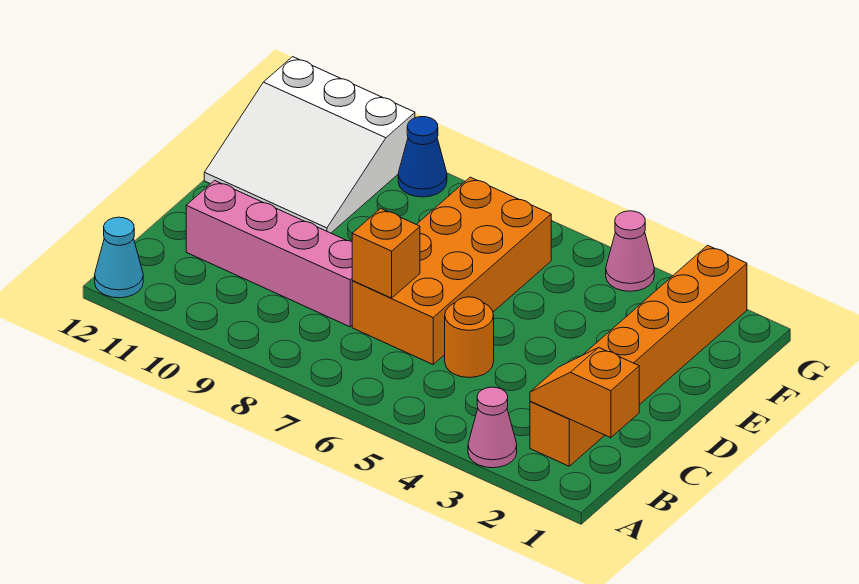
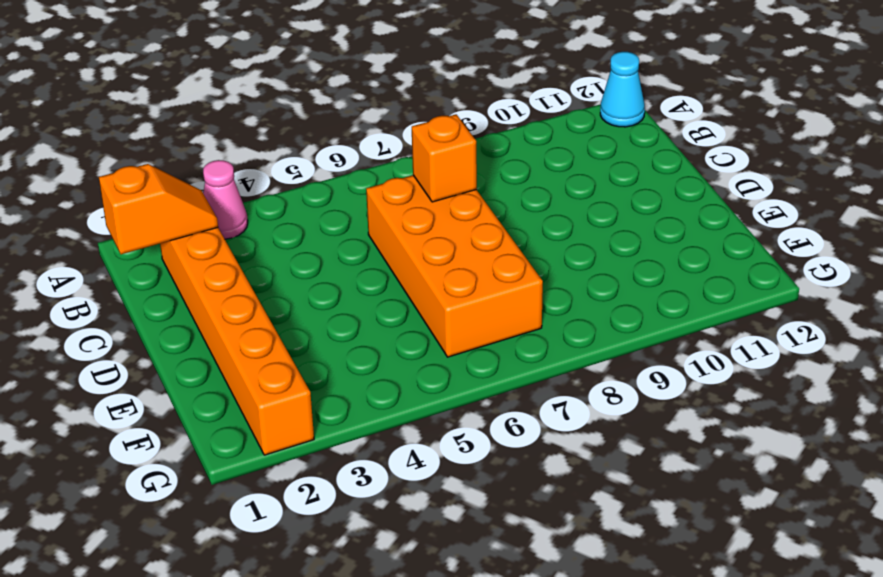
none -> orange 1x1 round brick [445,297,494,378]
none -> pink 1x4 brick [186,180,352,327]

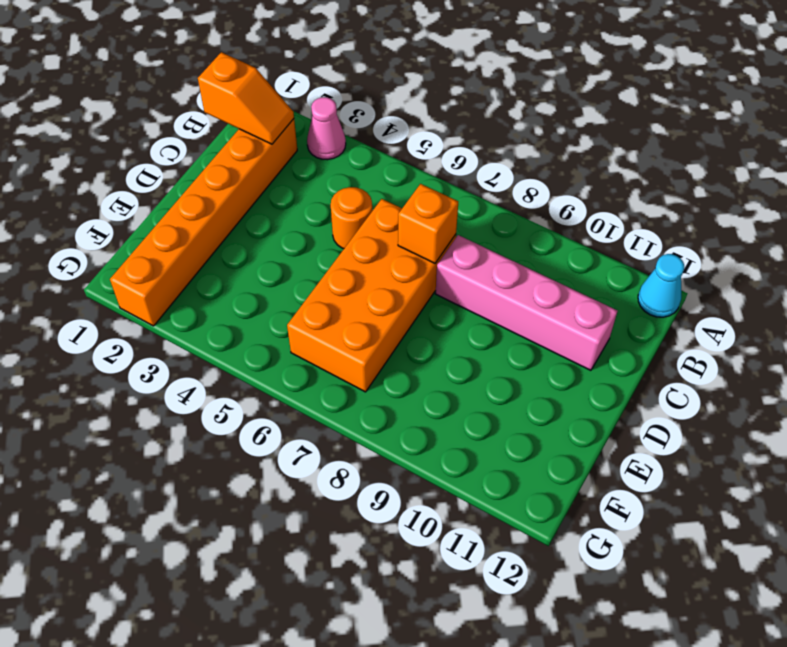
none -> white 3x3 slope [204,57,415,233]
none -> pink 1x1 cone [606,211,654,291]

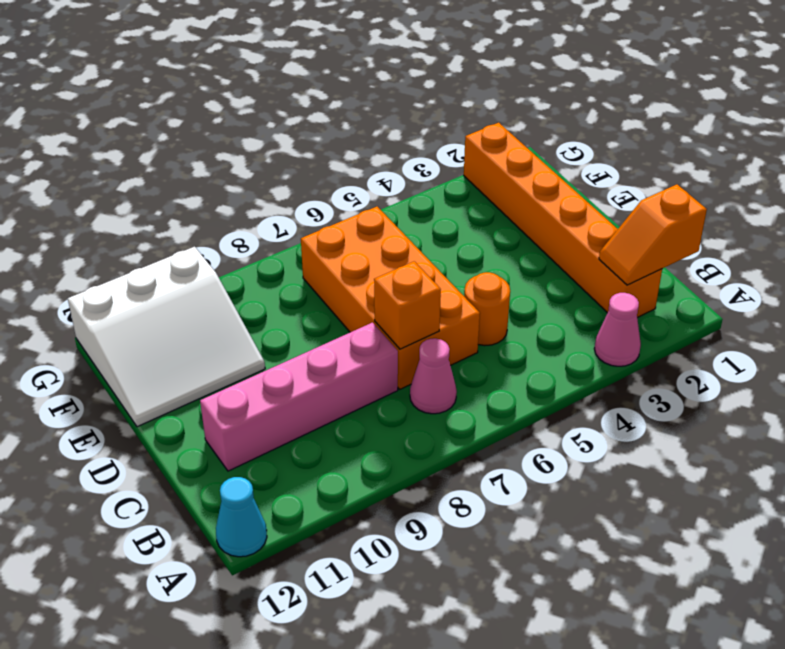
pink 1x1 cone [410,338,457,414] -> pink 1x1 cone moved to [606,211,654,291]
none -> blue 1x1 cone [398,117,447,197]

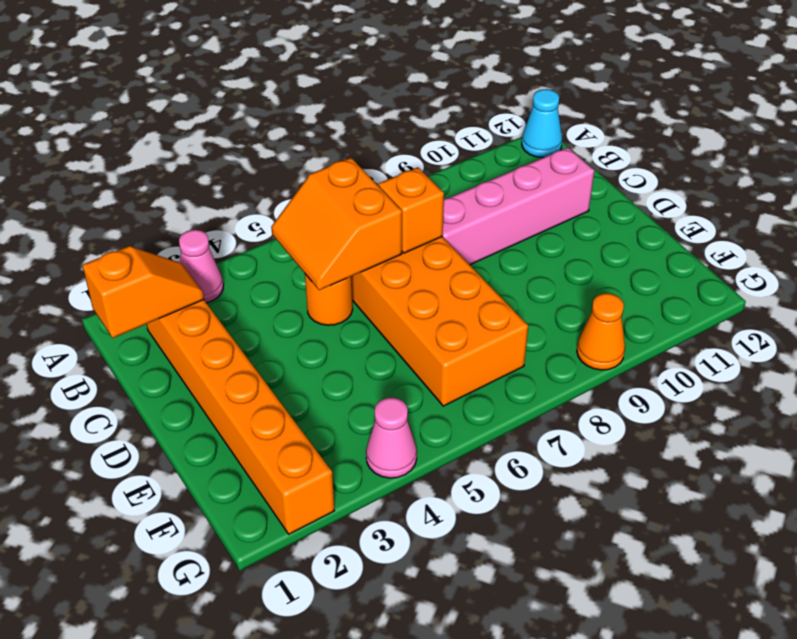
orange 2x2 slope [271,158,402,290] -> none
orange 1x1 cone [577,293,625,370] -> blue 1x1 cone [398,117,447,197]
none -> white 3x3 slope [204,57,415,233]

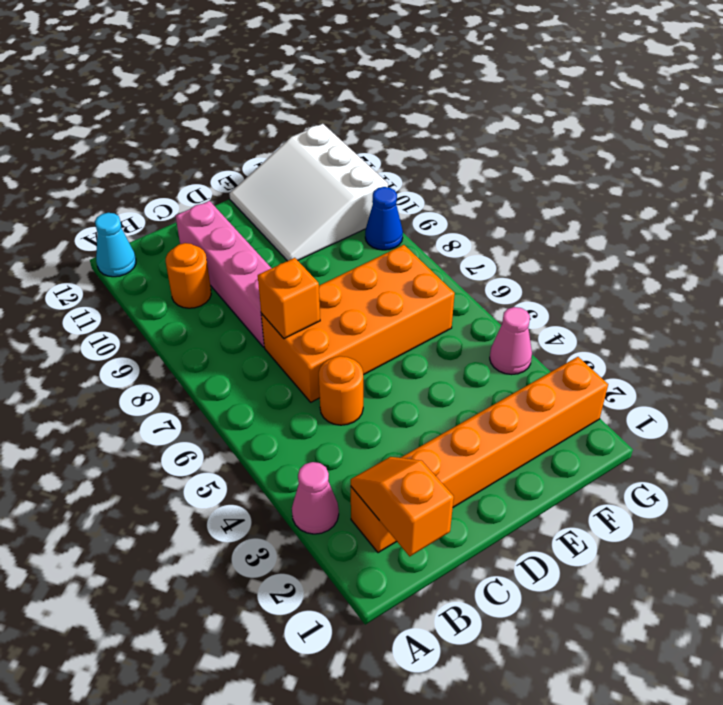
orange 1x1 round brick [166,243,211,308] -> none

